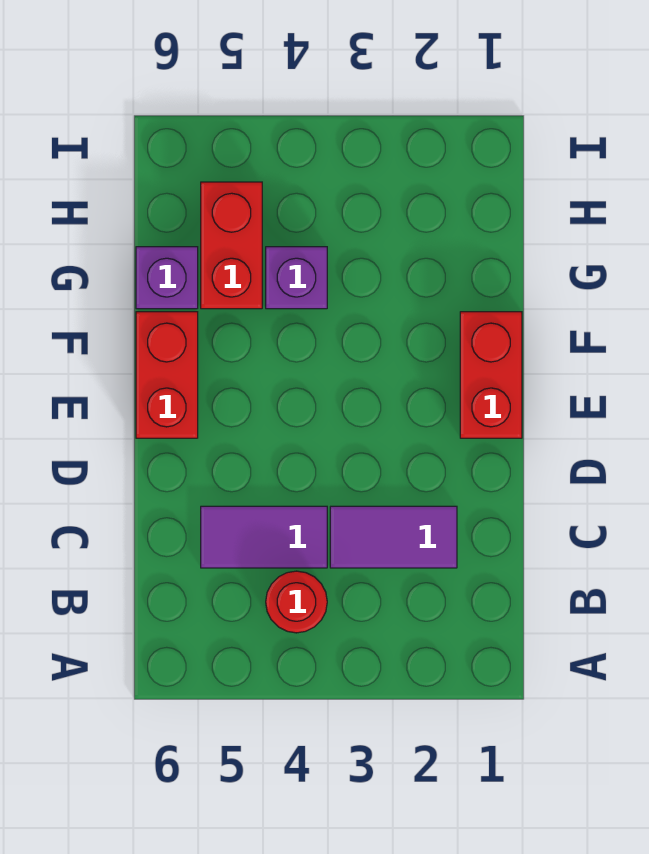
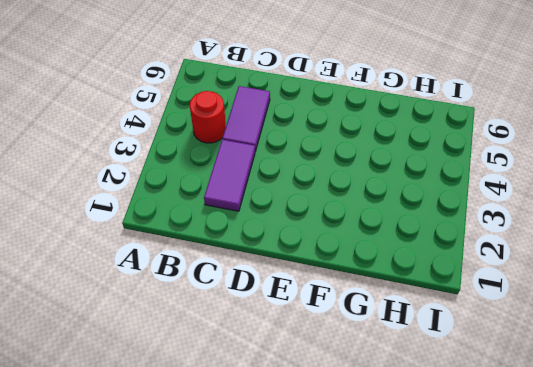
none -> red 1x2 brick [460,312,522,438]
none -> red 1x2 brick [136,312,198,438]

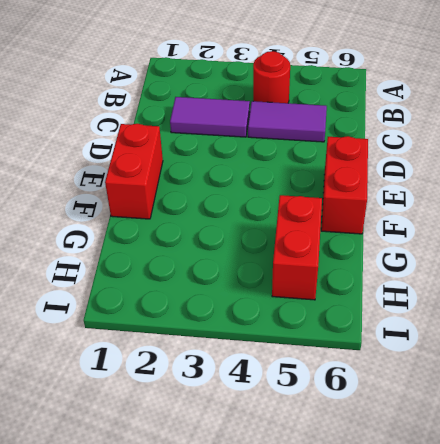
none -> purple 1x1 brick [266,247,327,309]
none -> purple 1x1 brick [136,247,198,309]

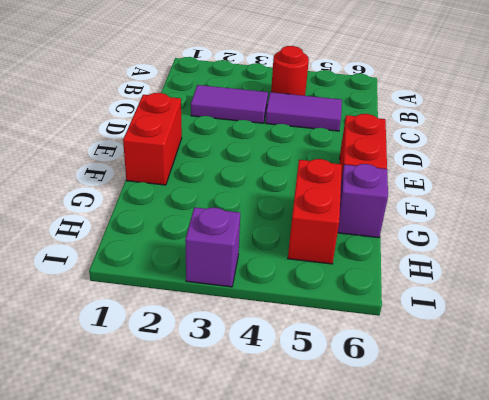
purple 1x1 brick [185,207,240,287] -> purple 1x1 brick moved to [266,247,327,309]

